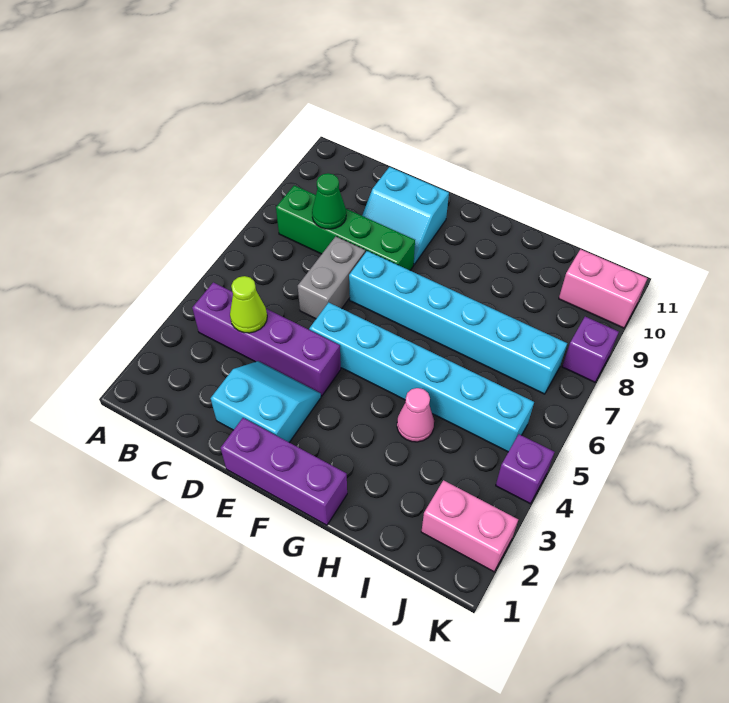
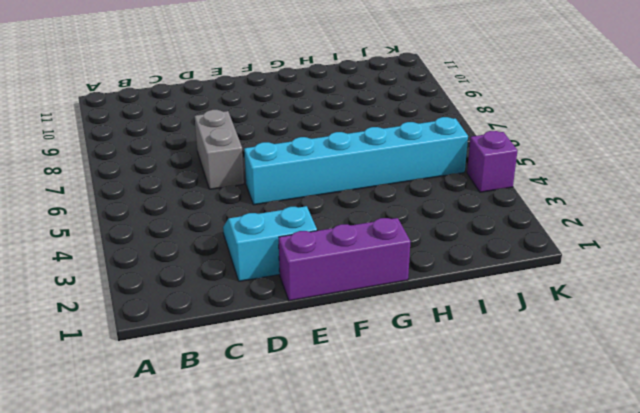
none -> purple 1x4 brick [192,282,341,396]
none -> green 1x4 brick [276,185,415,270]
none -> cyan 2x2 slope [362,167,449,265]

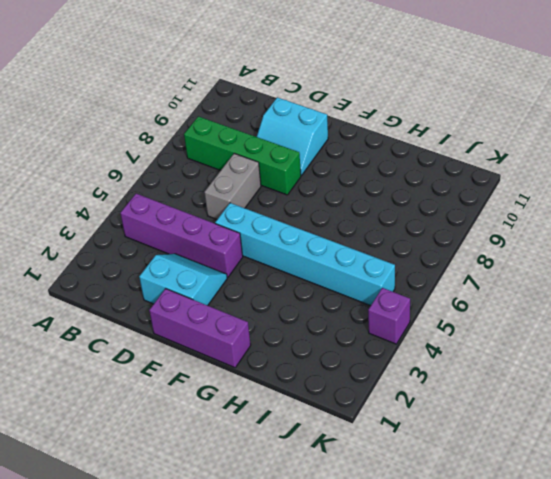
none -> cyan 1x6 brick [349,251,567,394]
none -> pink 1x1 cone [397,388,434,442]
none -> pink 1x2 brick [421,480,518,572]

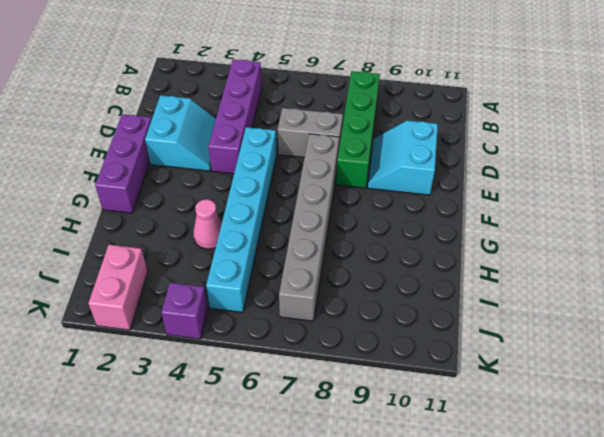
grey 1x6 brick [279,134,339,321] -> cyan 1x6 brick [349,251,567,394]
none -> pink 1x2 brick [559,249,647,328]
none -> purple 1x1 brick [562,317,619,382]
none -> lime 1x1 cone [230,276,267,333]

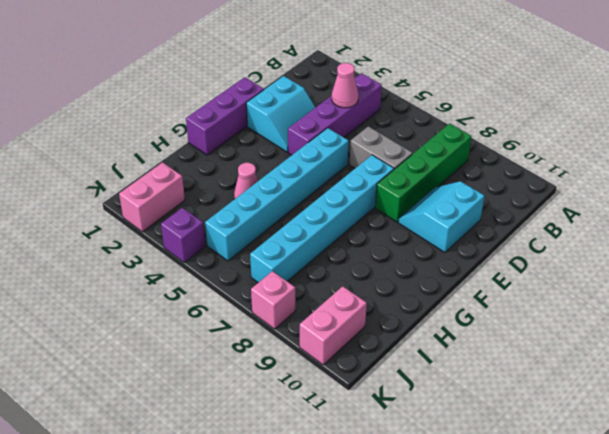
pink 1x1 cone [332,63,359,108] -> lime 1x1 cone [230,276,267,333]
pink 1x1 brick [251,271,295,329] -> purple 1x1 brick [562,317,619,382]
none -> green 1x1 cone [312,173,346,229]

